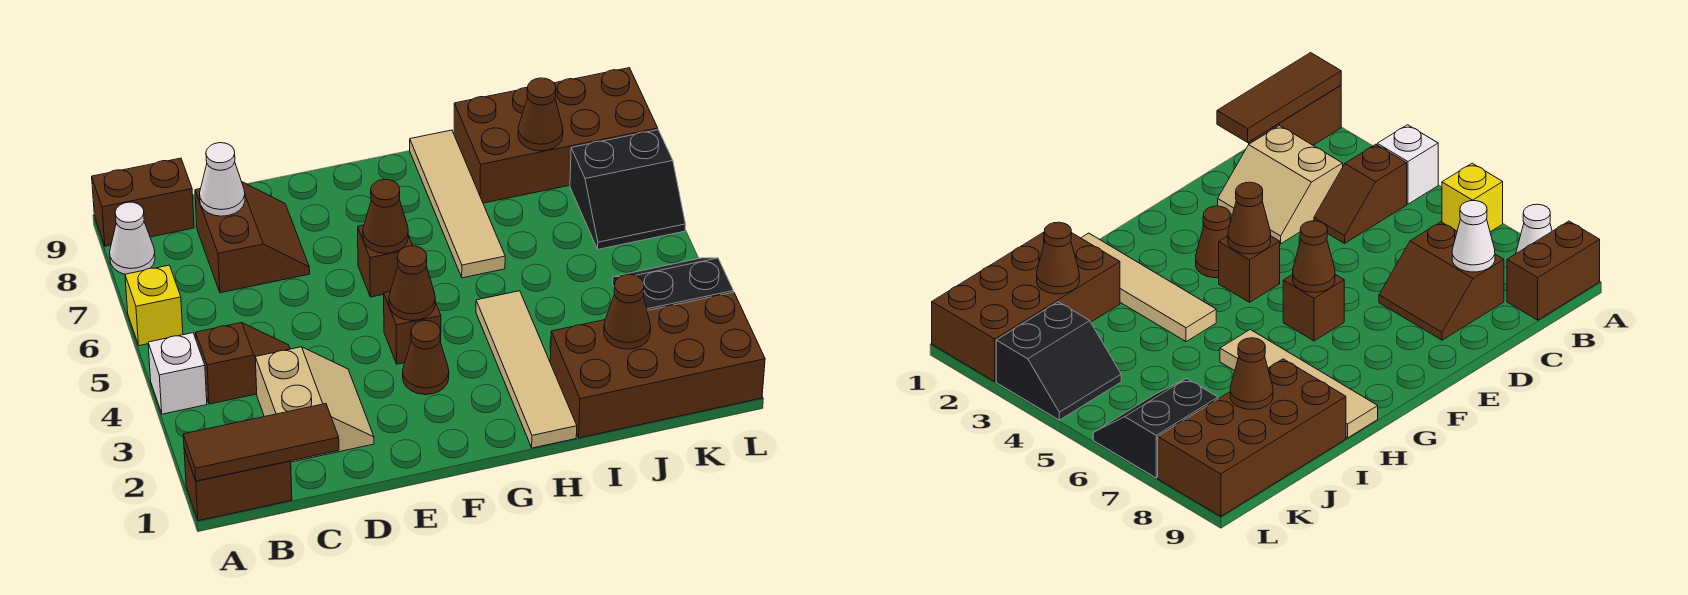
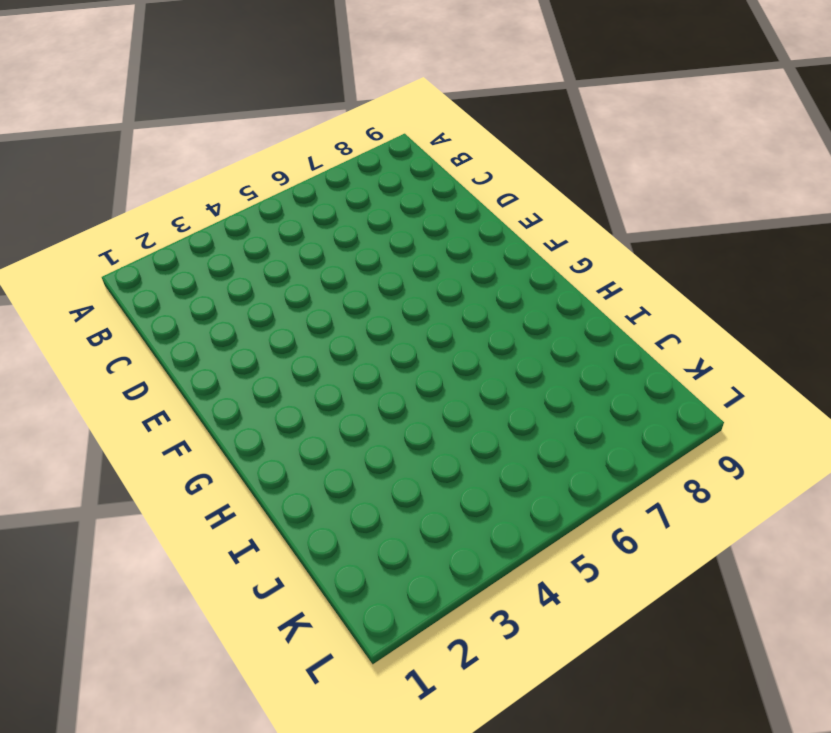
none -> brown 1x2 brick [184,449,292,521]
none -> white 1x1 brick [148,333,207,414]
none -> yellow 1x1 brick [125,265,183,346]

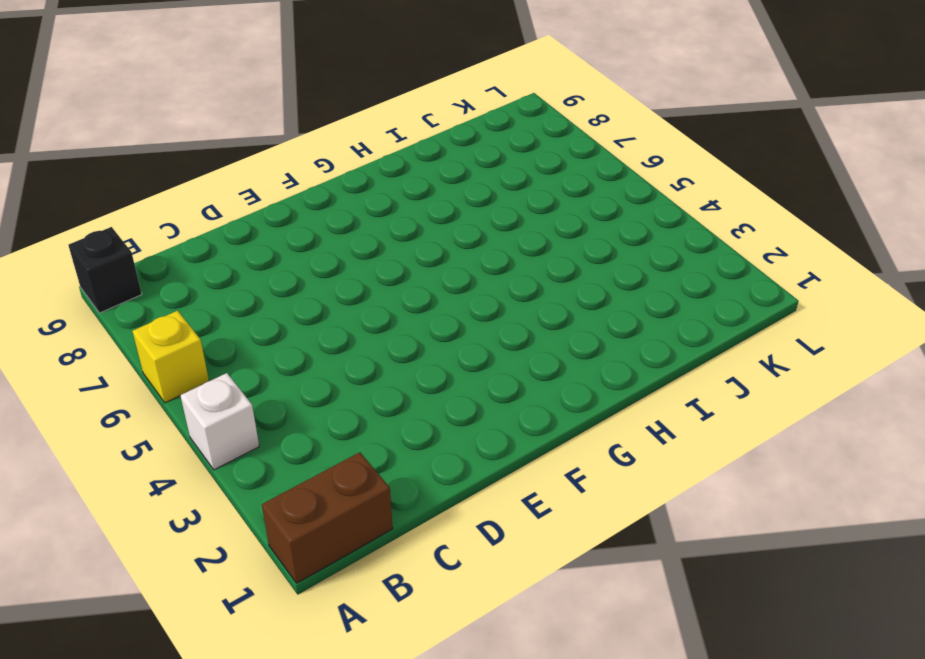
black 1x1 brick [69,227,142,313] -> brown 1x2 brick [92,158,194,246]
none -> white 1x1 cone [110,202,155,274]
none -> brown 1x2 slope [196,323,290,404]
none -> tan 2x2 slope [255,347,374,462]

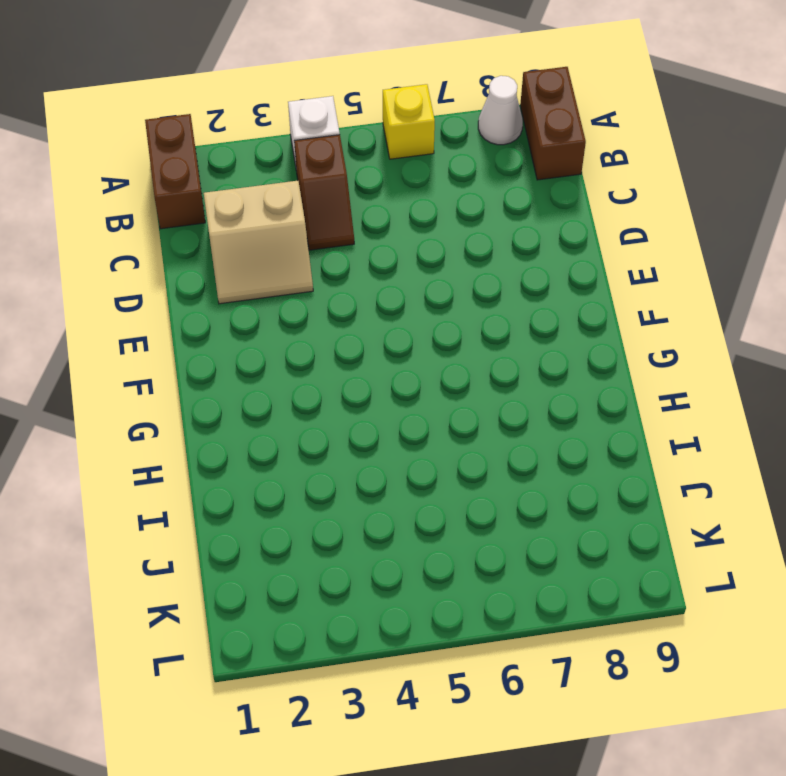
none -> brown 2x2 slope [195,182,310,293]
none -> brown 1x1 cone [403,320,449,395]
none -> brown 1x1 brick [384,292,441,364]

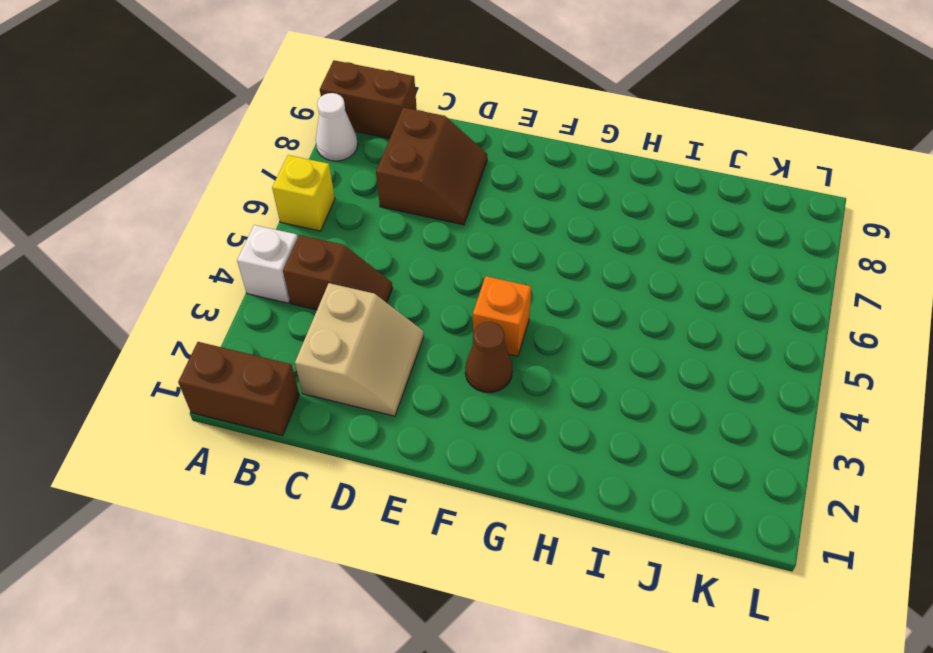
orange 1x1 brick [473,276,531,356] -> brown 1x1 brick [384,292,441,364]
none -> brown 1x1 brick [358,225,413,297]
none -> tan 1x4 tile [476,291,577,448]
none -> tan 1x4 tile [410,130,505,278]

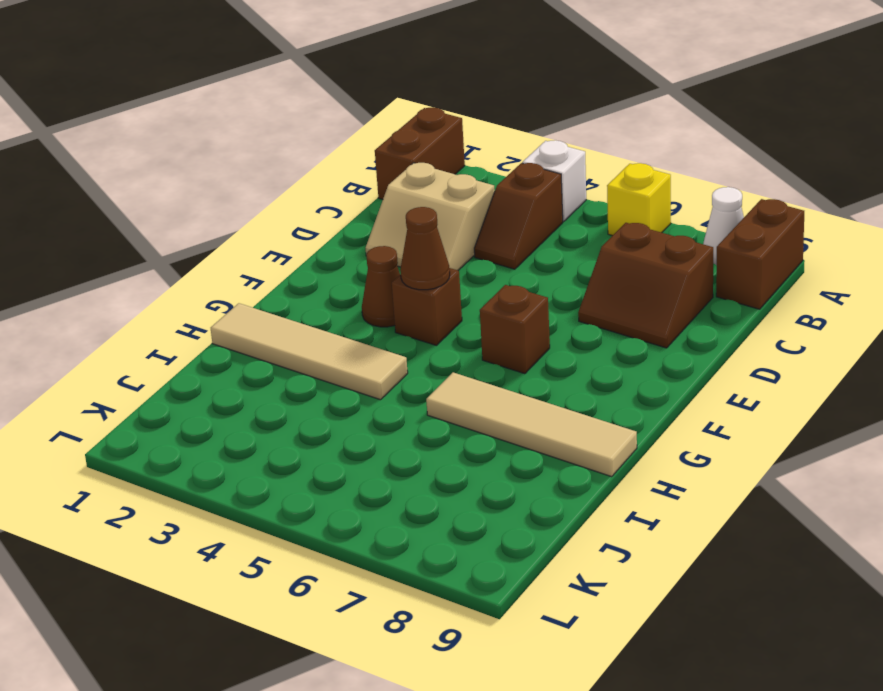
none -> brown 2x4 brick [550,292,765,438]
none -> brown 2x4 brick [454,68,658,203]
none -> black 2x2 slope [613,258,733,311]

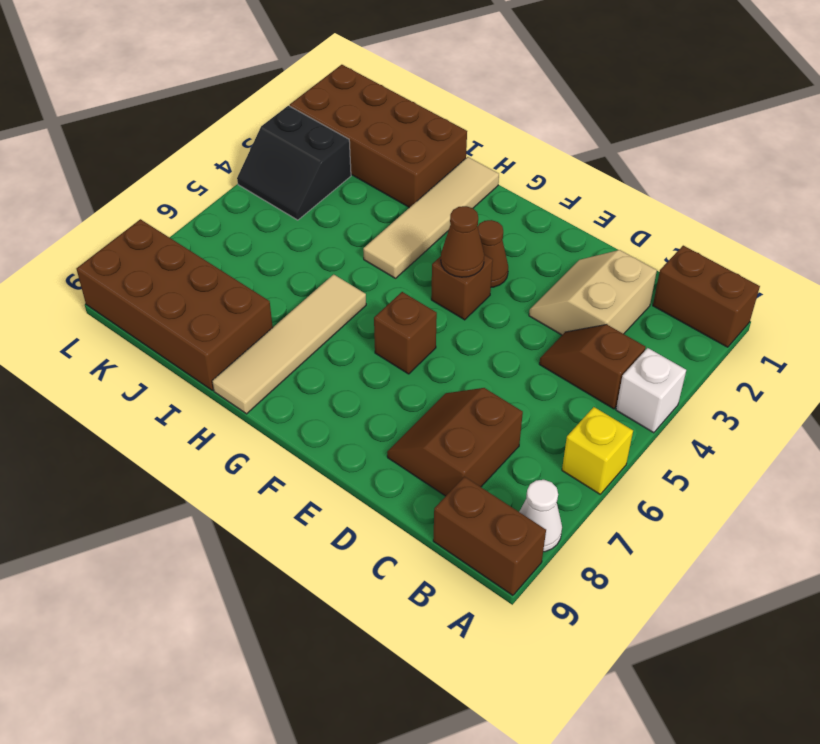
none -> black 2x2 slope [570,130,685,249]
none -> brown 1x3 tile [183,404,339,481]
none -> white 1x1 cone [200,143,245,216]

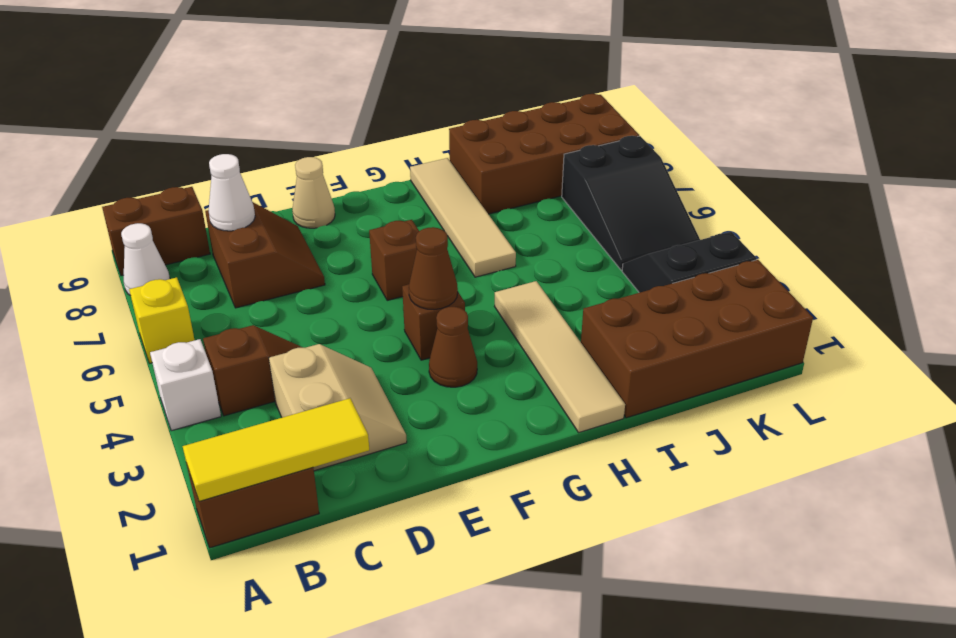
yellow 1x3 tile [183,398,369,501] -> brown 1x3 tile [183,404,339,481]
tan 1x1 cone [292,157,335,228] -> none
black 2x3 slope [562,136,700,270] -> black 2x2 slope [570,130,685,249]
none -> brown 1x1 cone [363,179,408,253]
none -> brown 1x1 cone [604,274,651,349]
none -> brown 1x1 cone [518,78,563,151]

